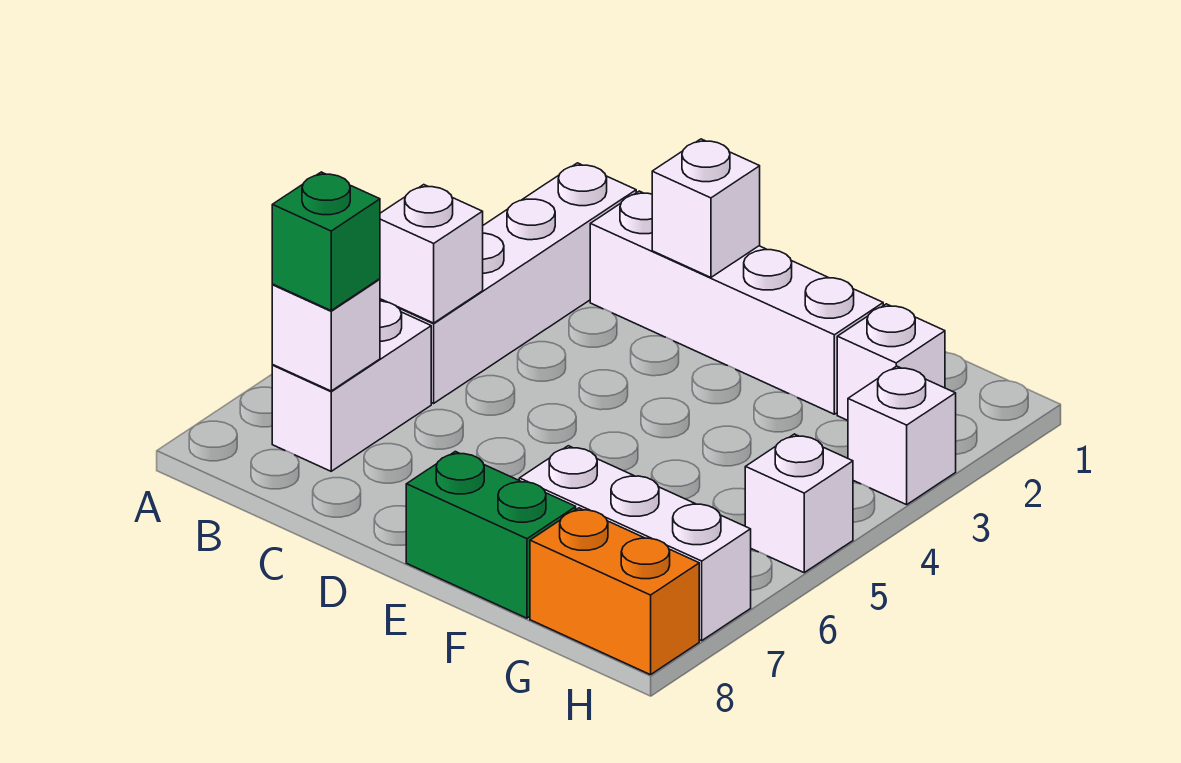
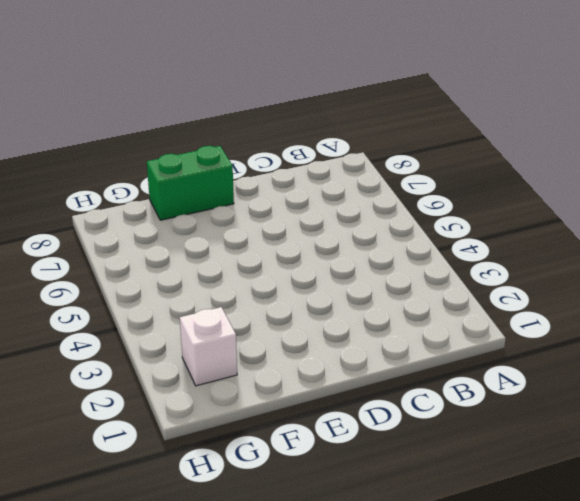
none -> white 1x4 brick [380,163,636,403]
none -> white 1x2 brick [272,301,431,471]
none -> white 1x4 brick [590,191,883,414]

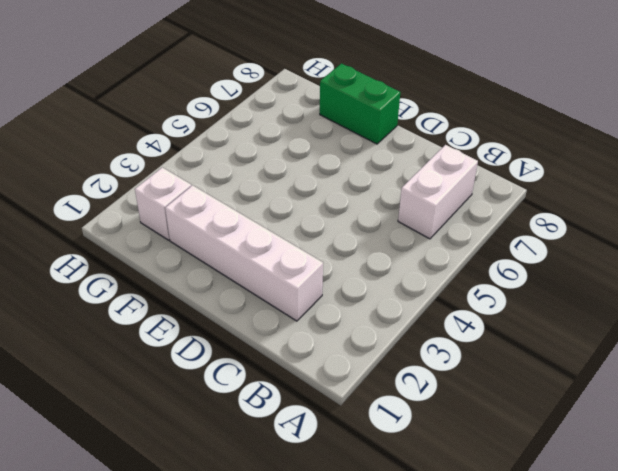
none -> white 1x4 brick [380,163,636,403]
none -> white 1x3 brick [519,446,751,641]
none -> orange 1x2 brick [530,508,699,675]

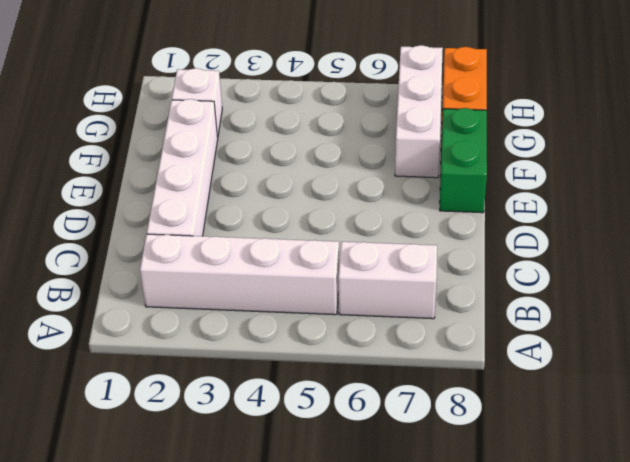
none -> white 1x1 brick [848,366,956,505]
none -> white 1x1 brick [745,434,853,572]
none -> white 1x1 brick [380,185,483,323]

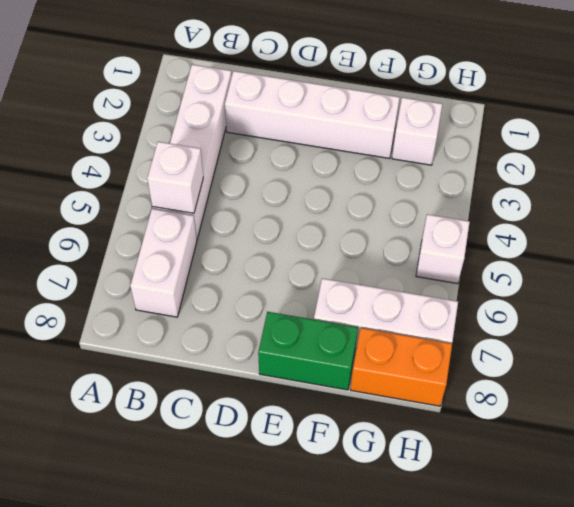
none -> white 1x1 brick [848,366,956,505]
none -> white 1x1 brick [272,279,380,391]
none -> white 1x1 brick [652,139,760,277]

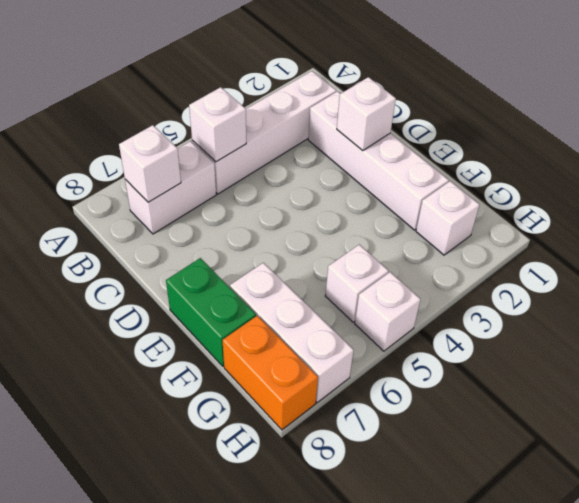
white 1x1 brick [325,245,388,322] -> white 1x1 brick moved to [848,366,956,505]
none -> green 1x1 brick [272,172,380,310]

